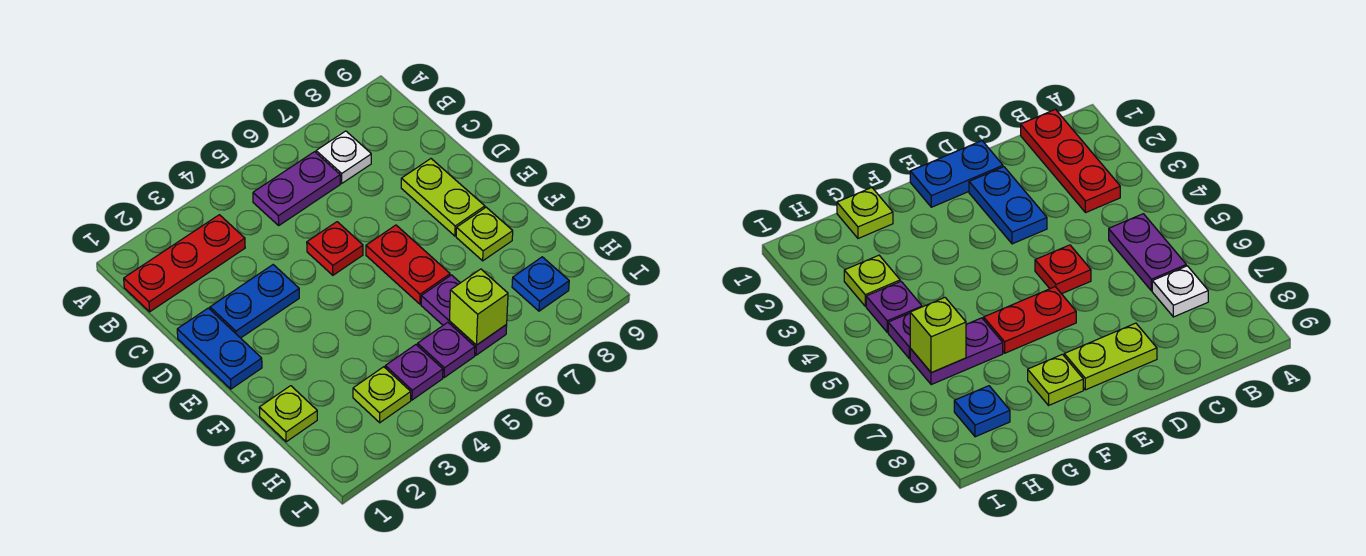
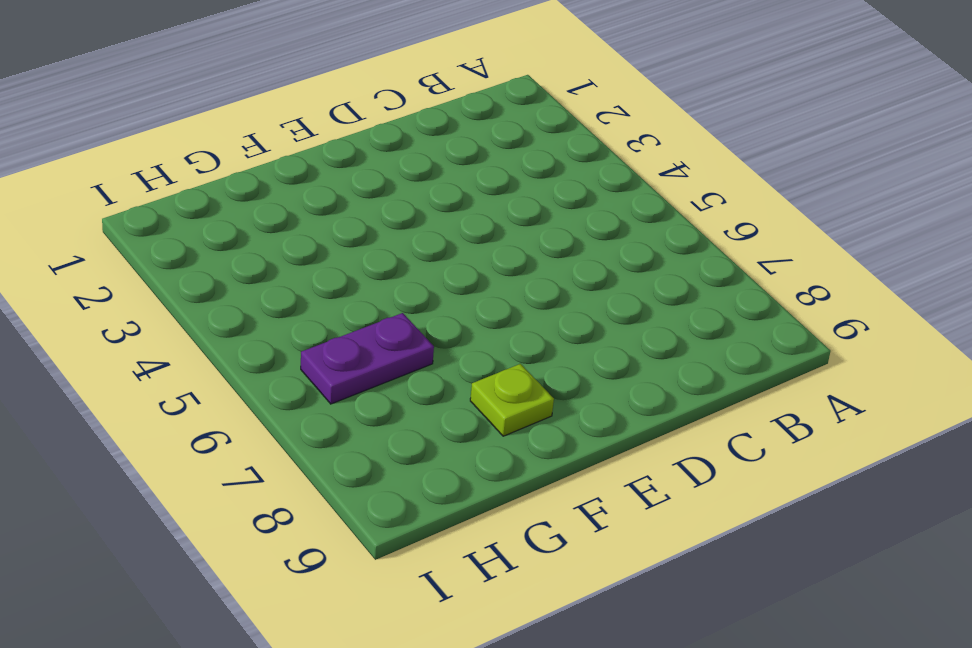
none -> red 1x3 plate [124,215,245,312]
none -> purple 1x2 plate [253,152,340,225]
none -> white 1x1 plate [316,131,371,183]

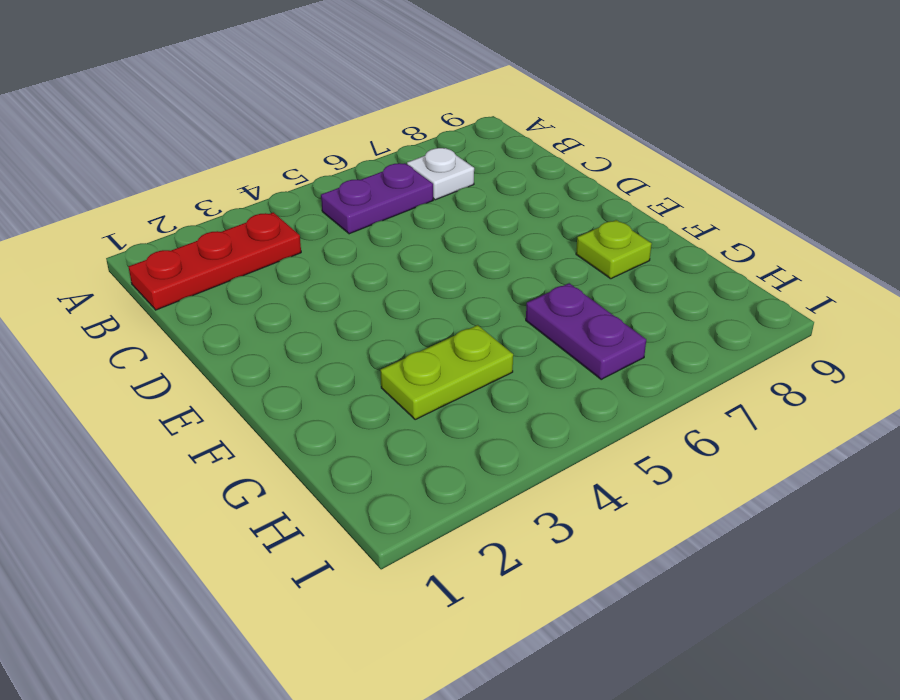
lime 1x2 plate [380,325,513,419] -> lime 1x2 plate turned to [401,159,485,236]
none -> blue 1x2 plate [177,308,262,389]
none -> blue 1x2 plate [210,265,299,338]
none -> red 1x1 plate [307,222,363,275]

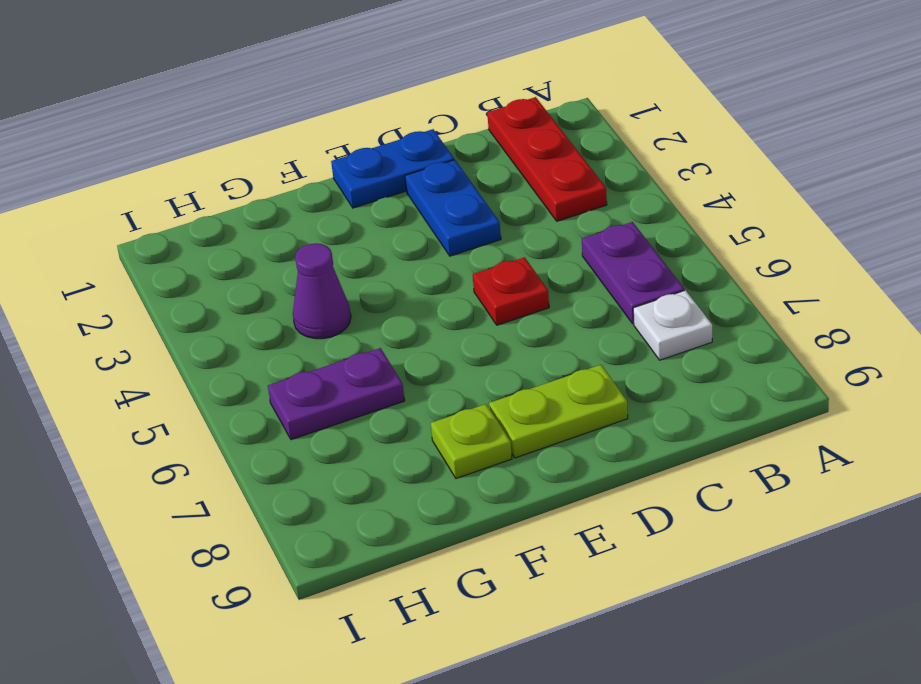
purple 1x1 cone [293,243,351,339] -> none
none -> red 1x2 plate [366,225,450,304]
none -> lime 1x1 plate [259,386,317,442]
none -> lime 1x1 plate [353,367,411,423]

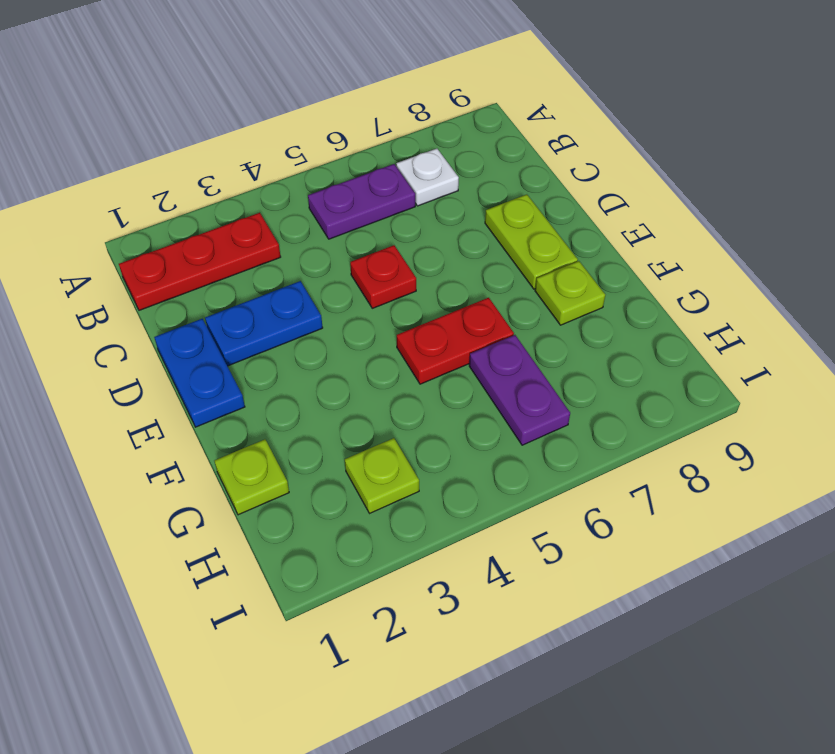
red 1x2 plate [397,298,514,384] -> red 1x2 plate turned to [366,225,450,304]
none -> purple 1x1 plate [385,345,443,400]
none -> purple 1x1 plate [417,322,475,377]
none -> blue 1x1 plate [512,257,569,311]

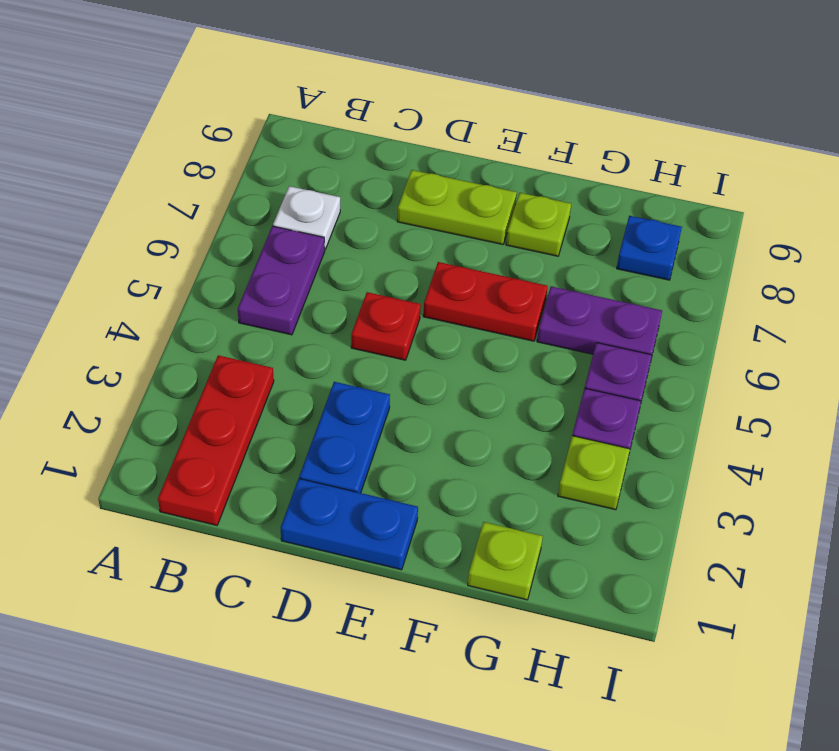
none -> lime 1x1 brick [449,269,508,345]

